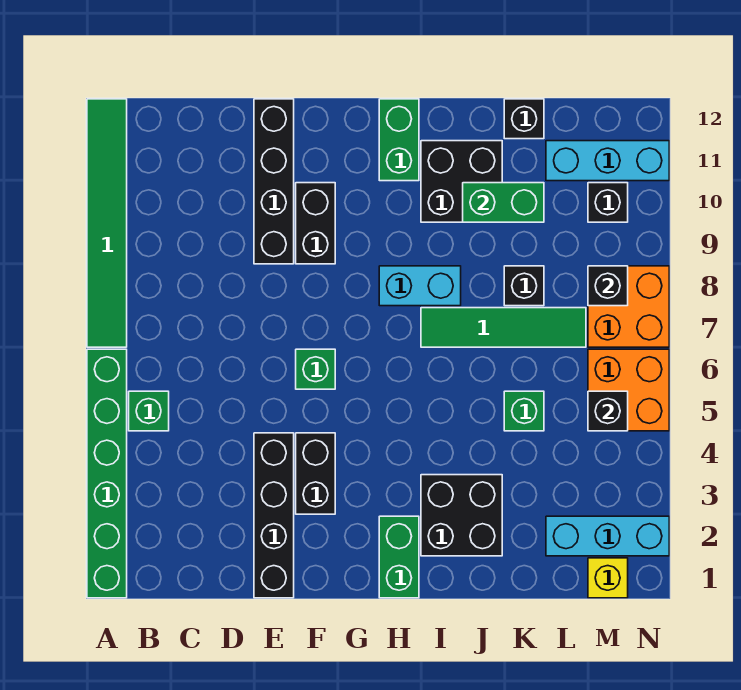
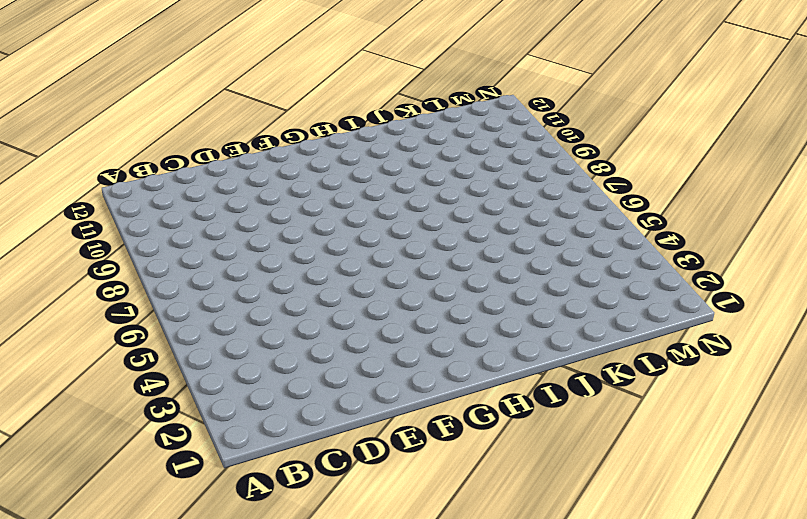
none -> green 1x6 brick [87,349,127,598]
none -> green 1x6 tile [87,99,127,347]
none -> green 1x1 brick [129,391,169,431]

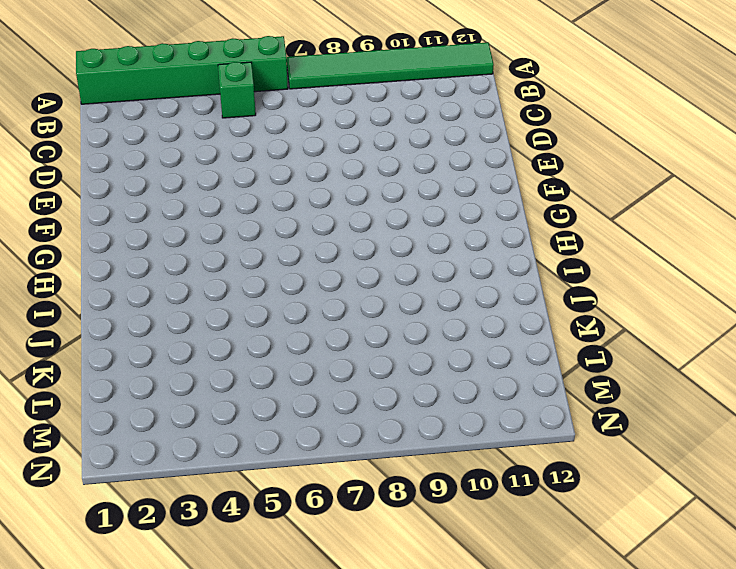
none -> black 1x4 brick [254,433,294,598]
none -> black 1x4 brick [254,99,294,264]
none -> black 1x2 brick [296,433,335,514]

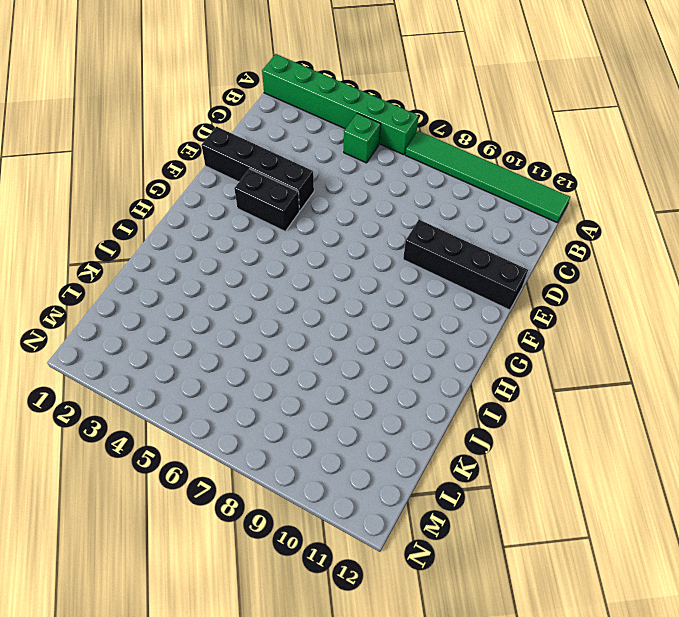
none -> green 1x1 brick [296,349,335,389]
none -> black 1x2 brick [296,183,335,264]
none -> green 1x2 brick [379,516,419,598]

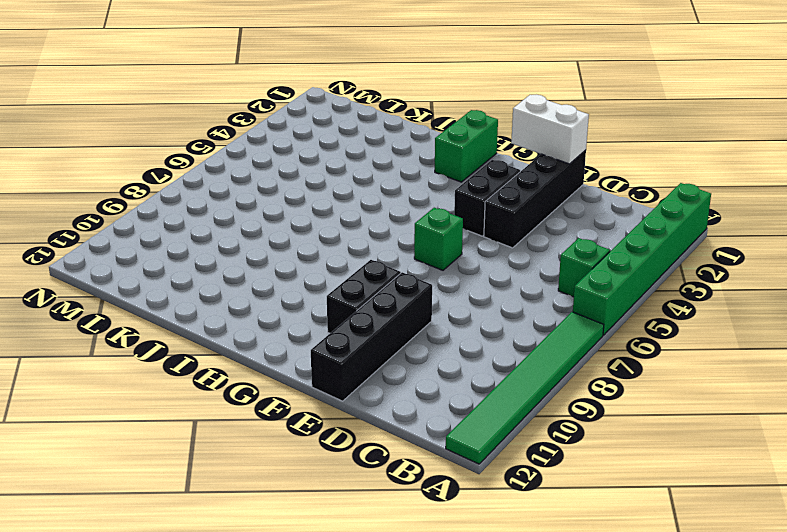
white 1x2 brick [511,94,589,164] -> none
none -> cyan 1x2 brick [379,266,461,306]
none -> green 1x2 brick [379,99,419,181]
none -> black 2x2 brick [421,475,502,556]

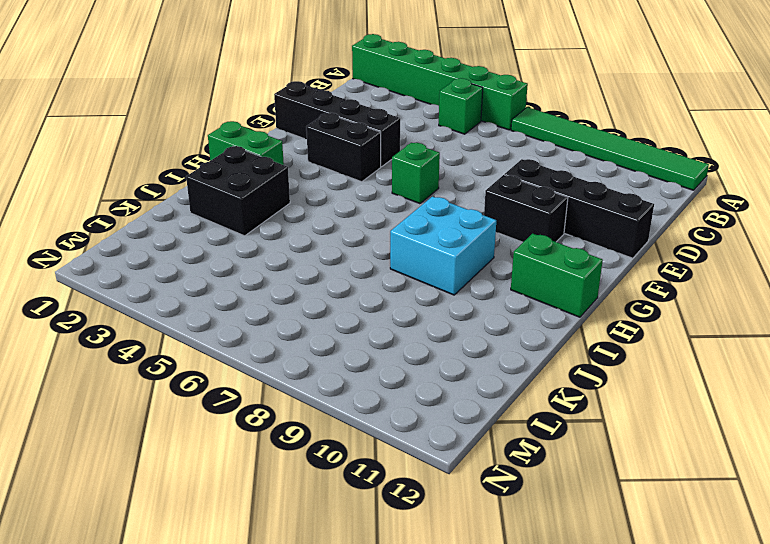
cyan 2x2 brick [390,197,496,295] -> cyan 1x2 brick [379,266,461,306]
none -> green 1x4 tile [421,308,586,347]
none -> black 2x2 brick [421,141,502,222]
none -> green 1x1 brick [504,391,544,431]

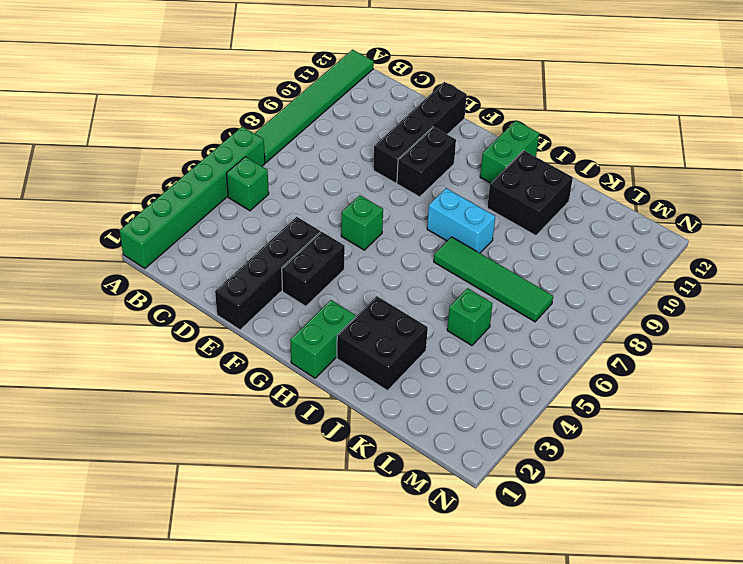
none -> black 1x1 brick [504,266,544,306]
none -> black 1x1 brick [504,99,544,139]
none -> cyan 1x3 brick [546,516,669,556]

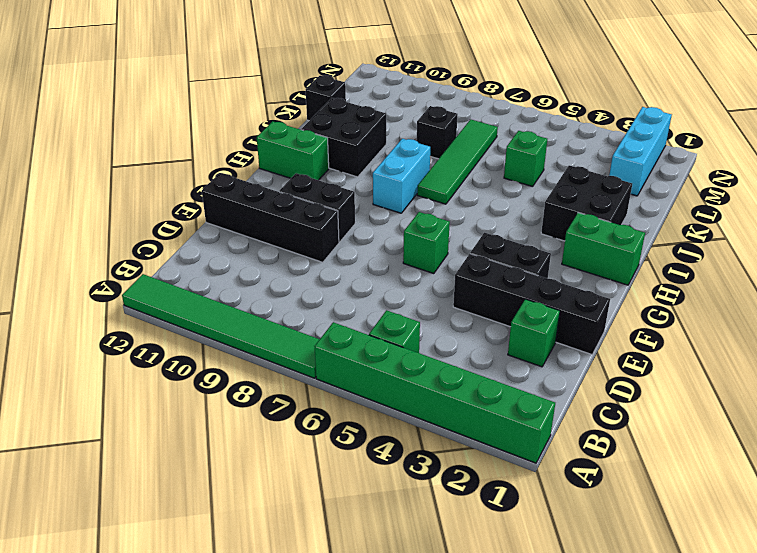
green 1x1 brick [508,299,560,367] -> none
none -> cyan 1x3 brick [546,141,669,181]
none -> yellow 1x1 brick [588,558,628,598]
none -> orange 2x2 brick [588,349,669,431]

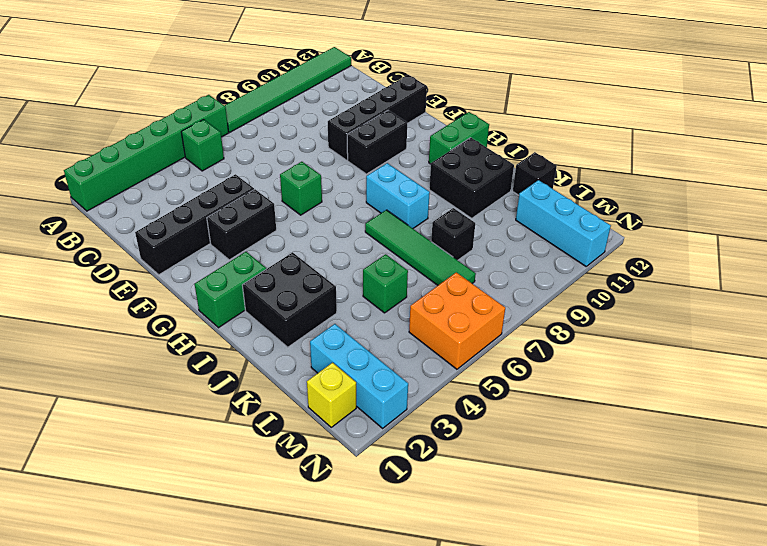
none -> orange 2x2 brick [588,266,669,347]
none -> black 1x1 brick [588,183,628,222]
none -> green 1x2 brick [463,183,544,222]

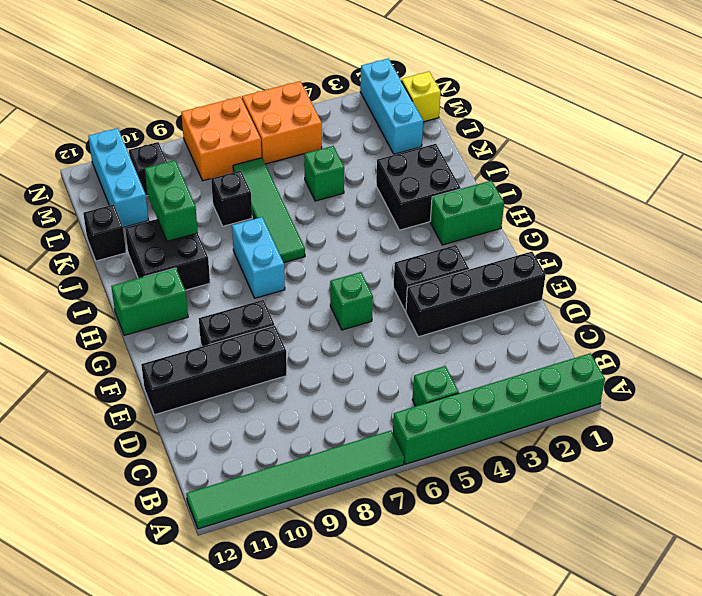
none -> black 1x1 brick [588,391,628,431]
none -> black 1x1 brick [588,266,628,306]

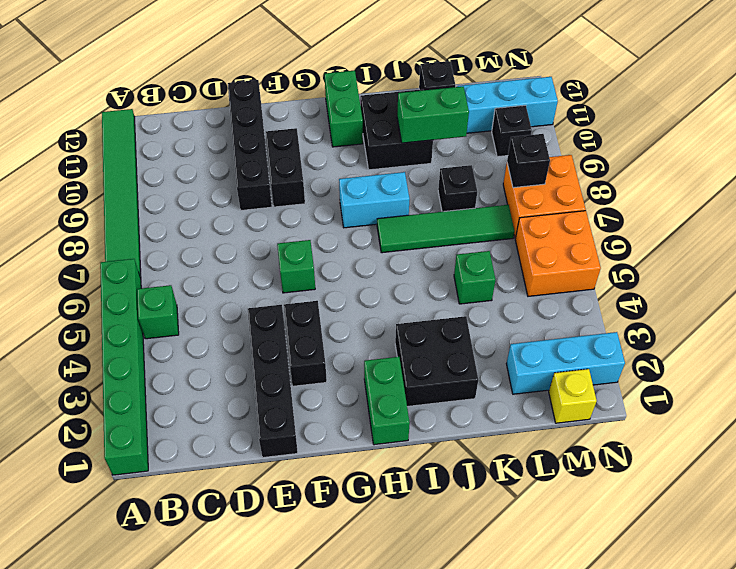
none -> black 1x1 brick [588,391,628,431]

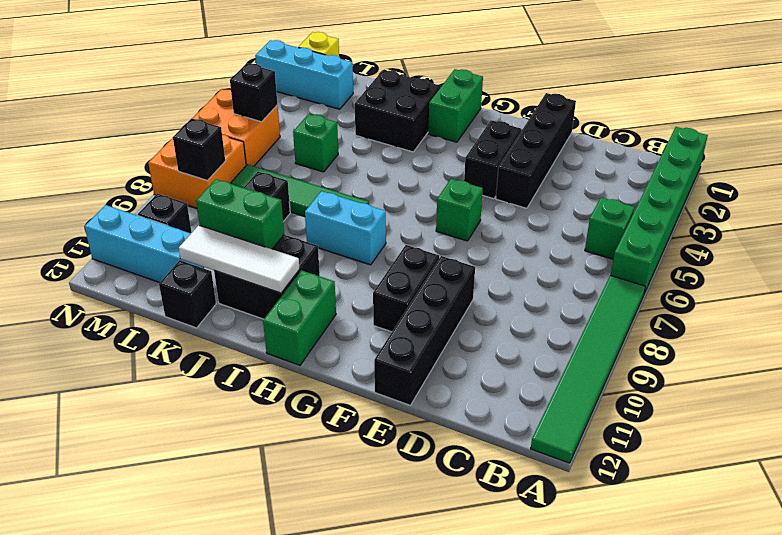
white 1x3 tile [179,225,300,293] -> none

